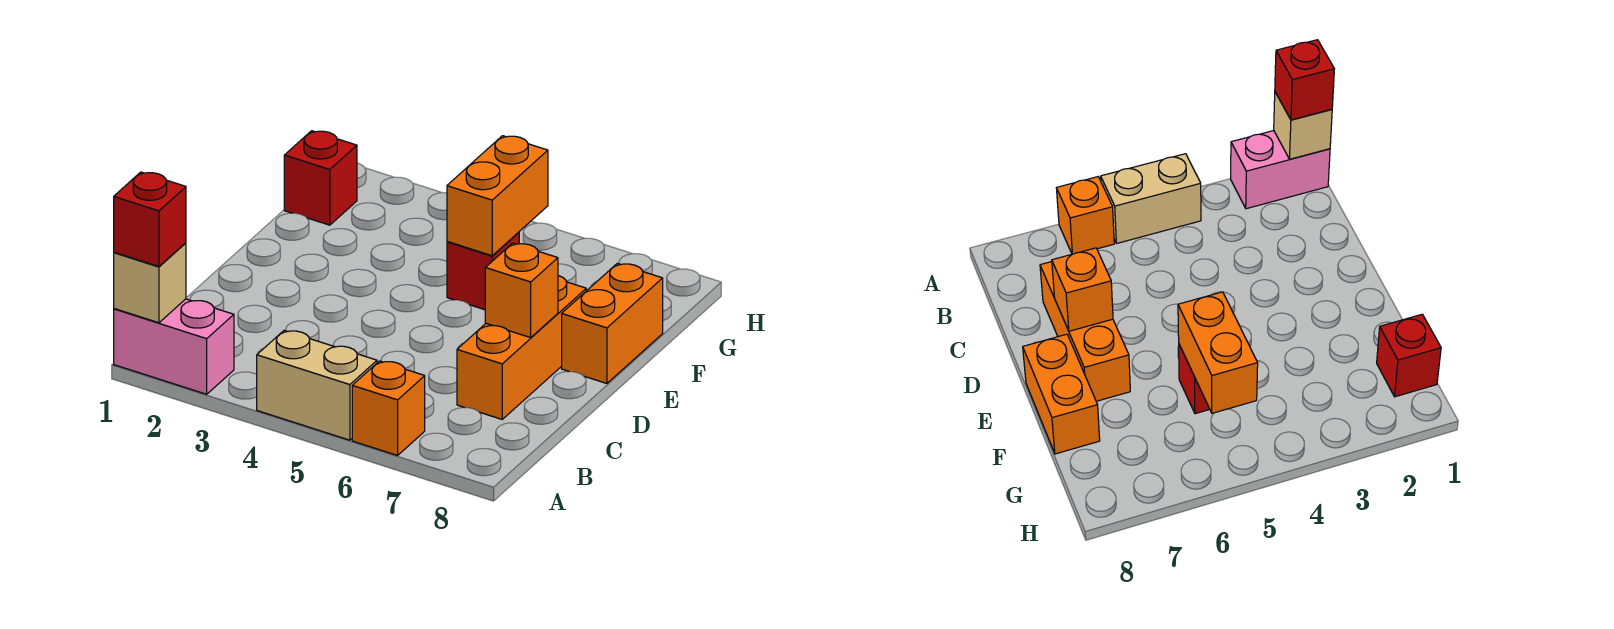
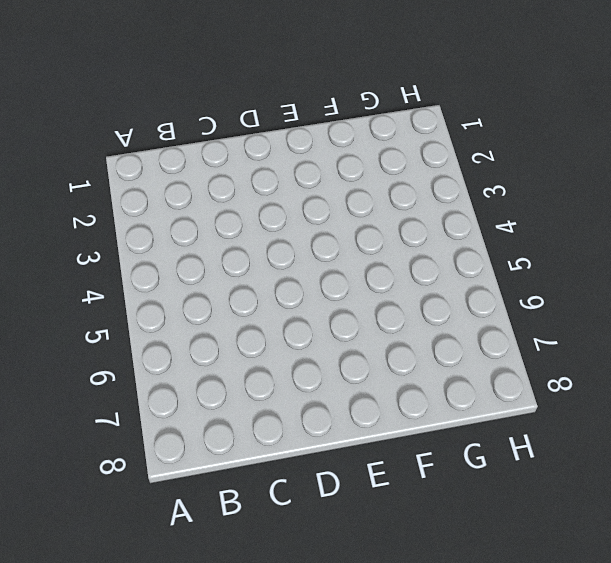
none -> pink 1x2 brick [114,299,234,394]
none -> tan 1x2 brick [257,331,377,440]

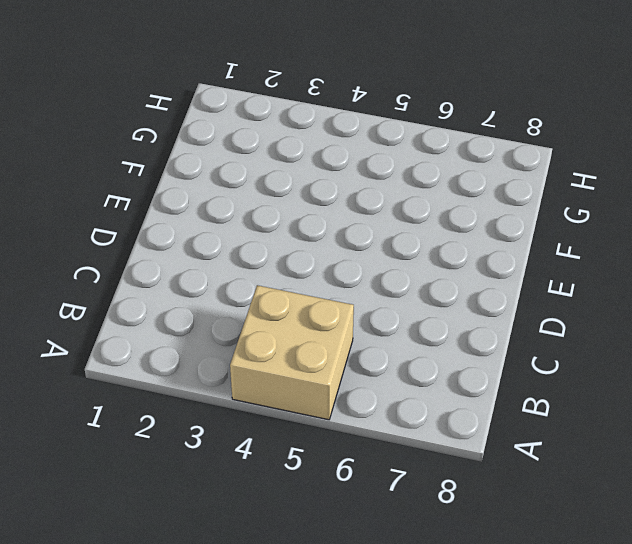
tan 2x2 brick [230,285,354,420] -> tan 1x2 brick [257,331,377,440]
none -> pink 1x2 brick [114,299,234,394]
none -> orange 1x1 brick [352,361,425,455]

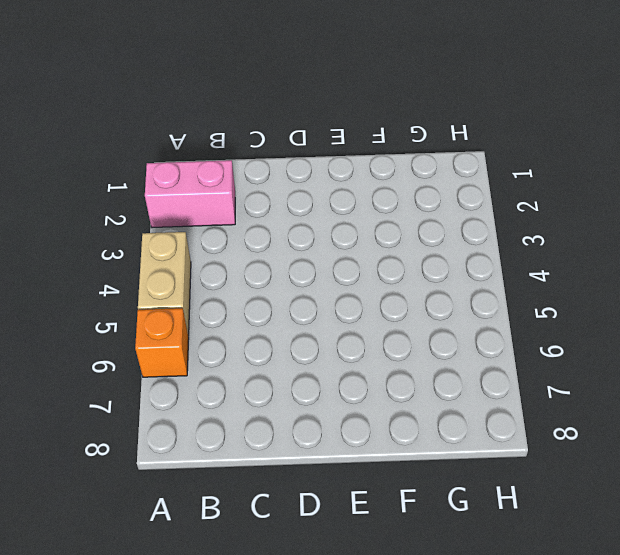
pink 1x2 brick [145,160,235,228] -> pink 1x2 brick turned to [114,299,234,394]
none -> orange 1x3 brick [457,276,586,419]
none -> orange 1x2 brick [562,263,663,383]

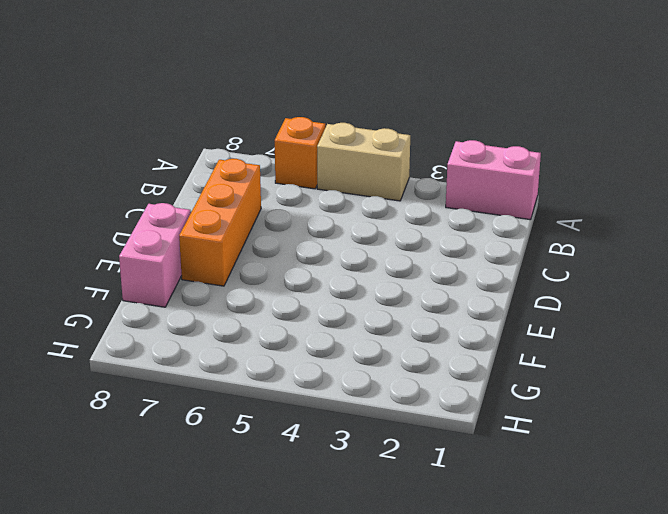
pink 1x2 brick [119,203,191,307] -> orange 1x2 brick [562,263,663,383]
none -> red 1x1 brick [447,232,519,310]
none -> red 1x1 brick [284,131,357,225]

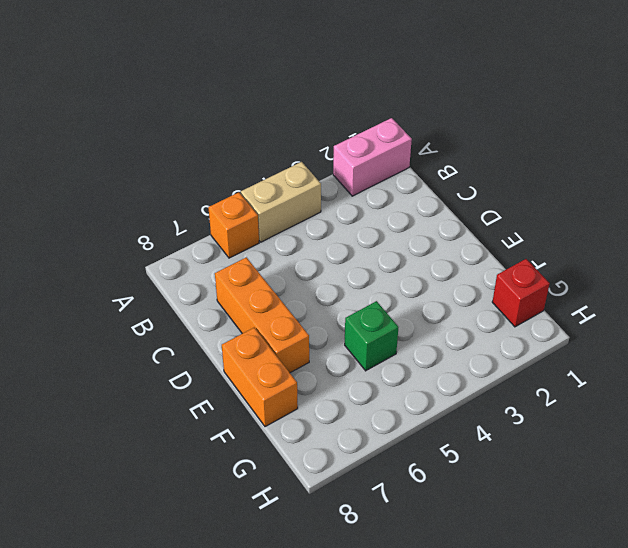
green 1x1 brick [345,301,398,371] -> red 1x1 brick [447,232,519,310]
none -> tan 1x1 brick [114,243,186,323]
none -> orange 1x1 brick [485,243,558,338]

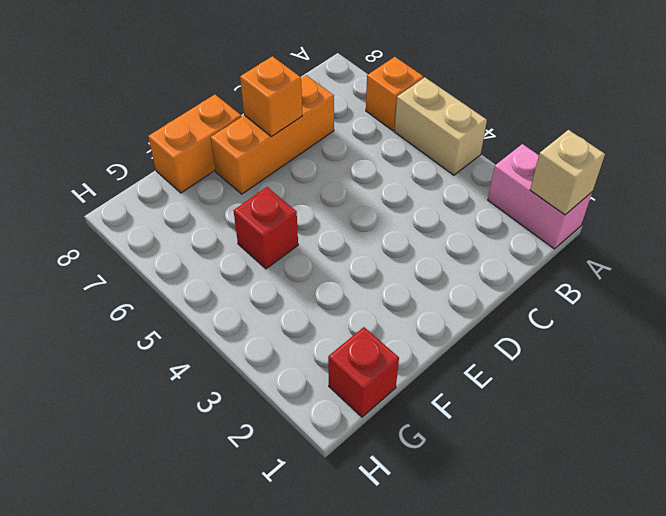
none -> orange 1x2 brick [447,136,548,256]
none -> red 1x1 brick [114,172,186,266]

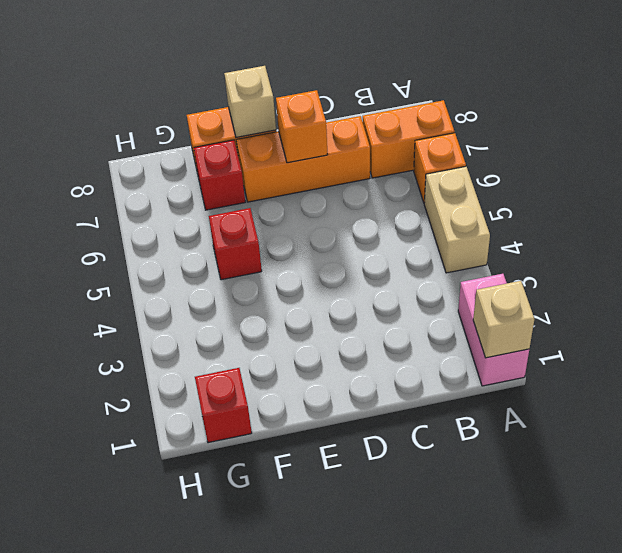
orange 1x2 brick [363,100,454,178] -> orange 1x2 brick moved to [447,136,548,256]
tan 1x1 brick [224,66,276,137] -> none
red 1x1 brick [194,140,245,210] -> red 1x1 brick moved to [114,172,186,266]

